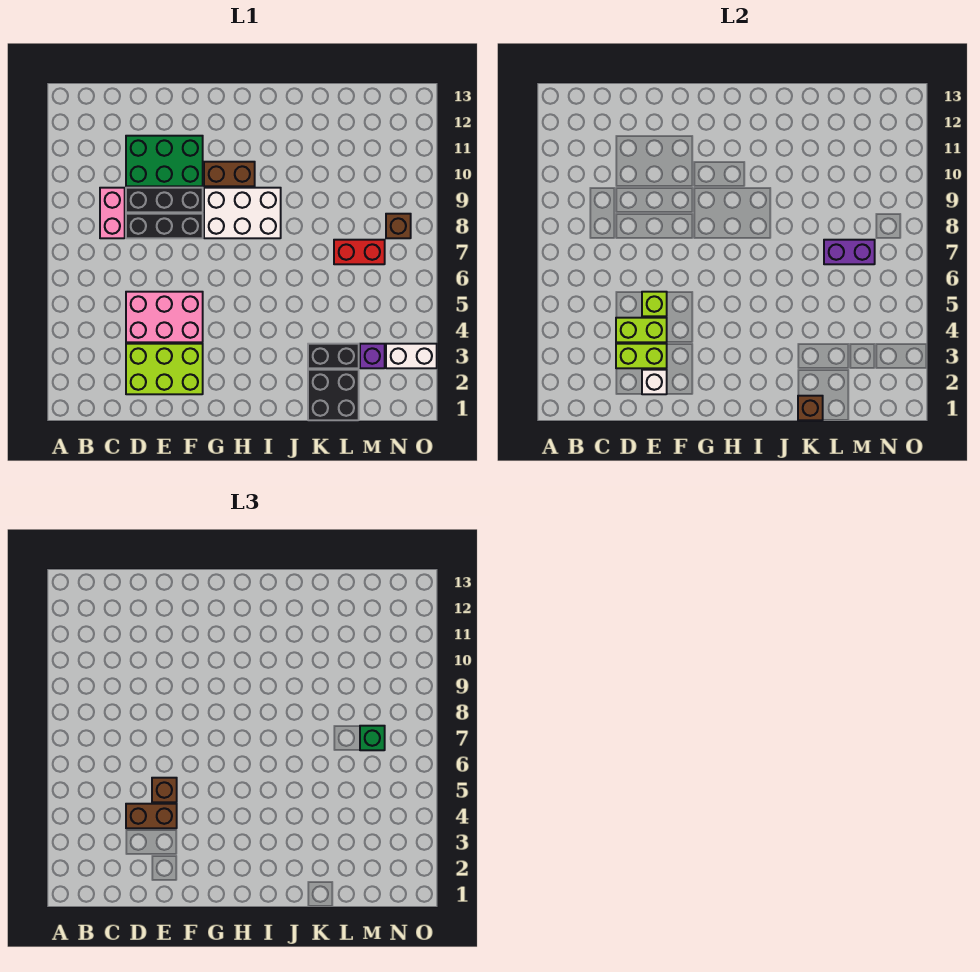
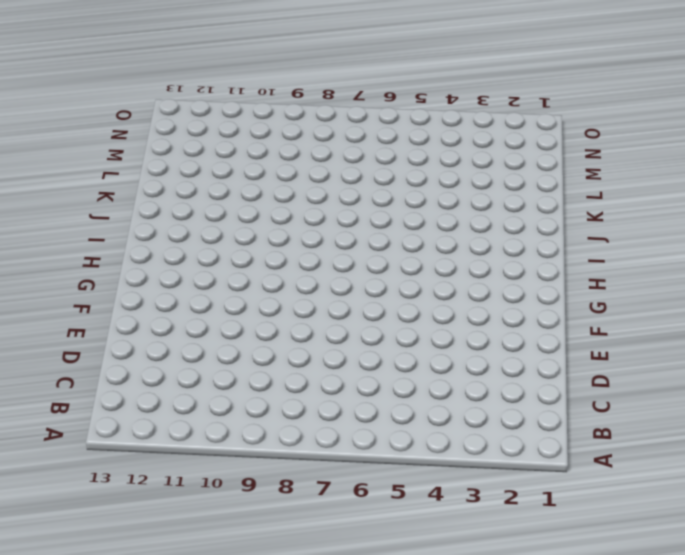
none -> pink 1x2 brick [100,188,125,238]
none -> lime 2x3 brick [126,344,203,394]
none -> pink 2x3 brick [126,292,203,342]

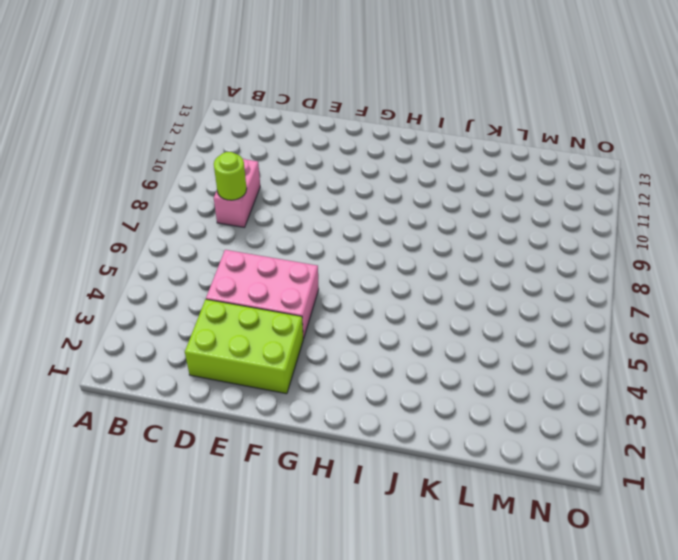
lime 1x1 round brick [214,152,247,200] -> none
none -> black 1x3 brick [126,214,203,238]
none -> black 1x3 brick [126,188,203,212]
none -> green 2x3 brick [126,136,203,186]

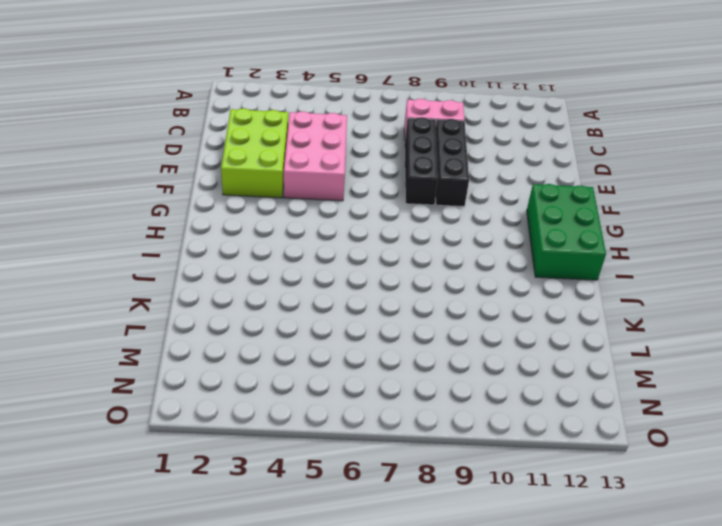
green 2x3 brick [527,184,606,280] -> green 2x3 brick moved to [126,136,203,186]
none -> white 2x3 brick [204,188,281,238]
none -> brown 1x2 brick [204,162,255,186]
none -> black 2x2 brick [308,370,359,420]

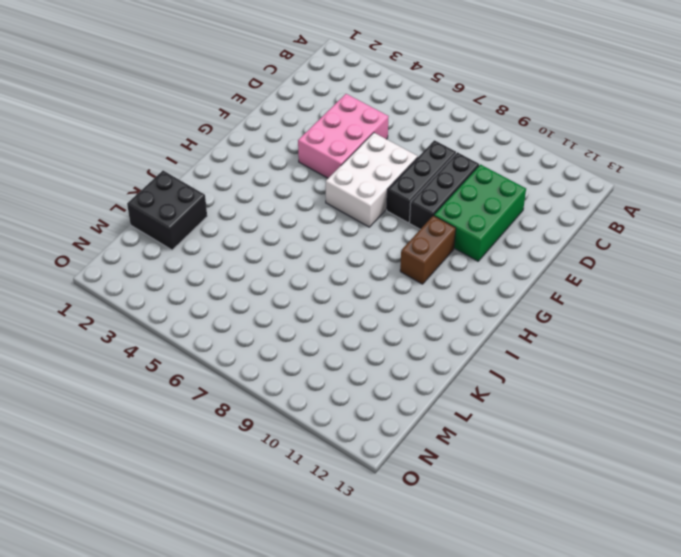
white 2x3 brick [326,133,418,227] -> white 2x3 brick moved to [204,188,281,238]
none -> pink 1x2 brick [100,188,125,238]
none -> lime 2x3 brick [126,344,203,394]
none -> black 1x2 brick [308,344,359,368]

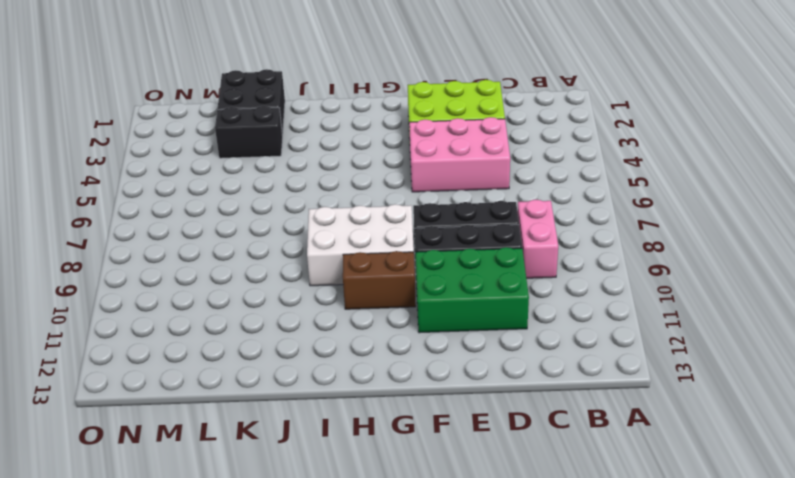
none -> red 1x2 brick [334,240,385,264]
none -> purple 1x1 brick [360,344,385,368]
none -> white 1x2 brick [386,344,437,368]

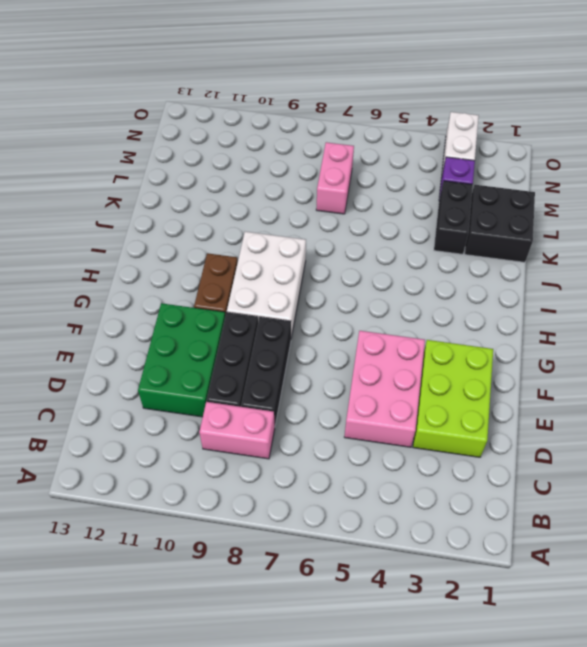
pink 1x2 brick [316,142,354,214] -> red 1x2 brick [334,240,385,264]
none -> brown 1x1 brick [386,214,411,238]
none -> lime 1x2 brick [616,344,667,368]
none -> lime 1x2 brick [616,318,667,342]

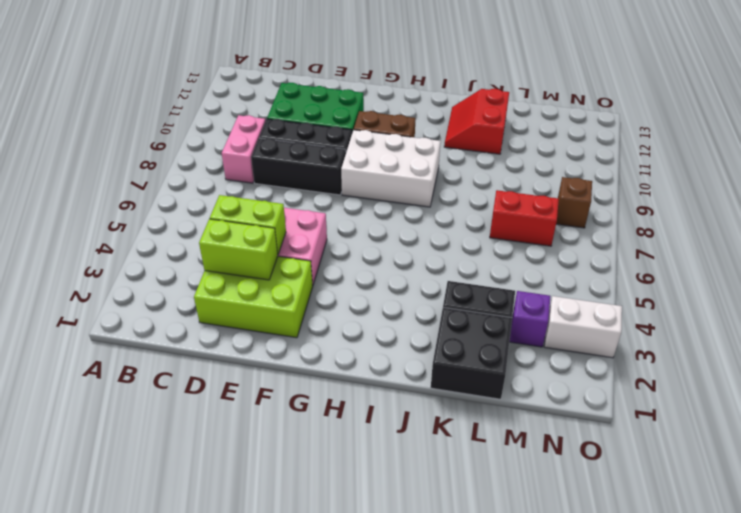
red 2x2 slope [444,89,509,154] -> none
none -> white 1x1 brick [642,370,667,394]
none -> lime 1x1 brick [642,292,667,316]
none -> brown 1x1 brick [798,396,823,420]

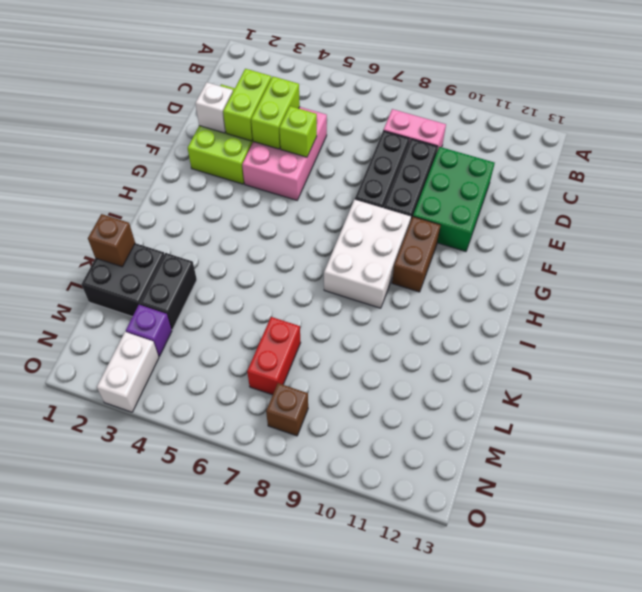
none -> purple 1x2 brick [824,240,875,264]
none -> brown 1x2 brick [126,804,177,828]
none -> brown 1x1 brick [152,778,177,802]

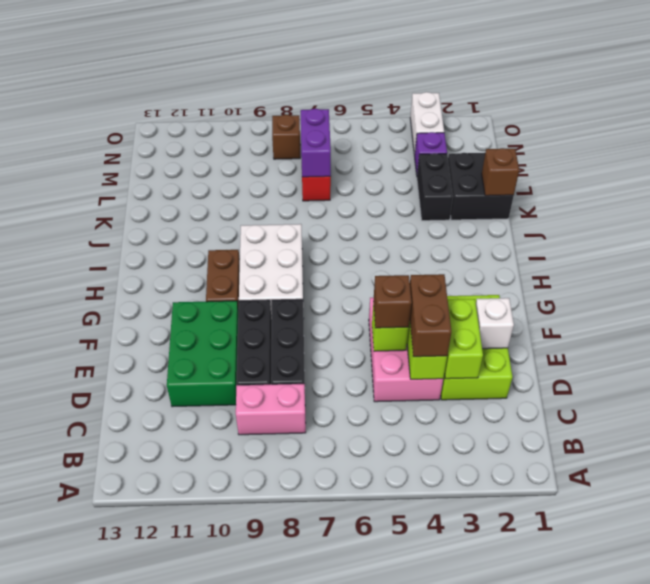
none -> green 1x1 brick [360,726,385,750]

